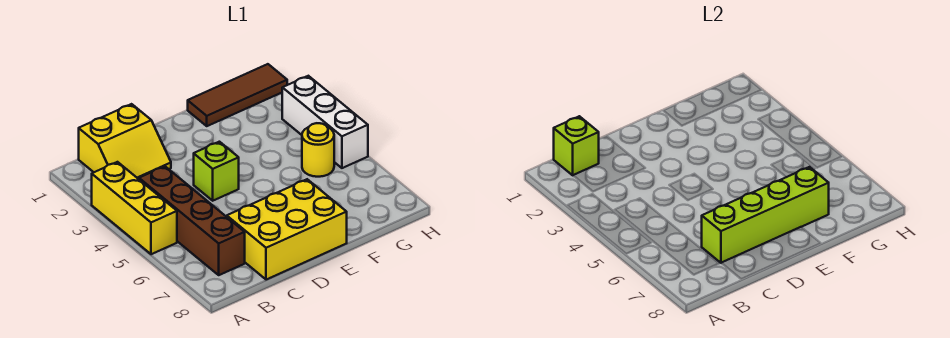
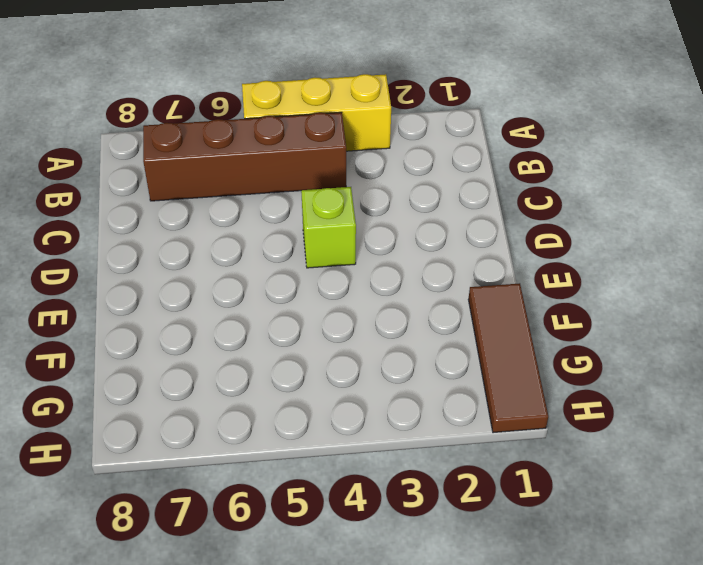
none -> yellow 2x2 slope [79,104,171,179]
none -> yellow 2x3 brick [227,179,347,280]

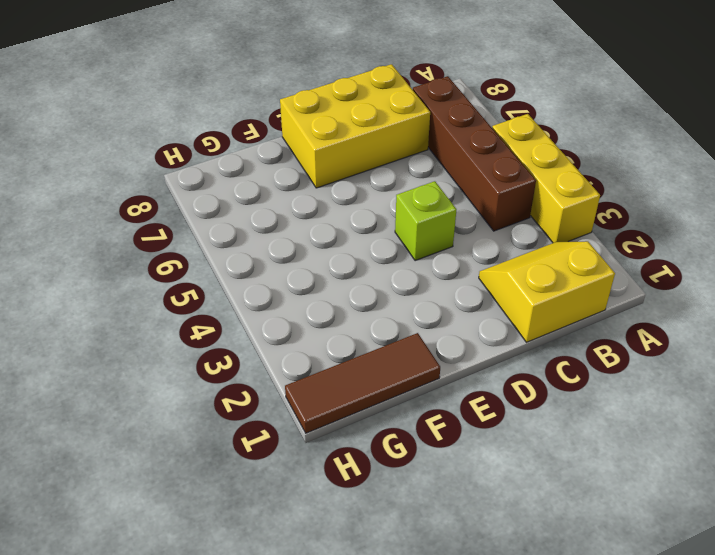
none -> yellow 1x1 round brick [302,123,334,177]
none -> white 1x3 brick [282,76,368,168]

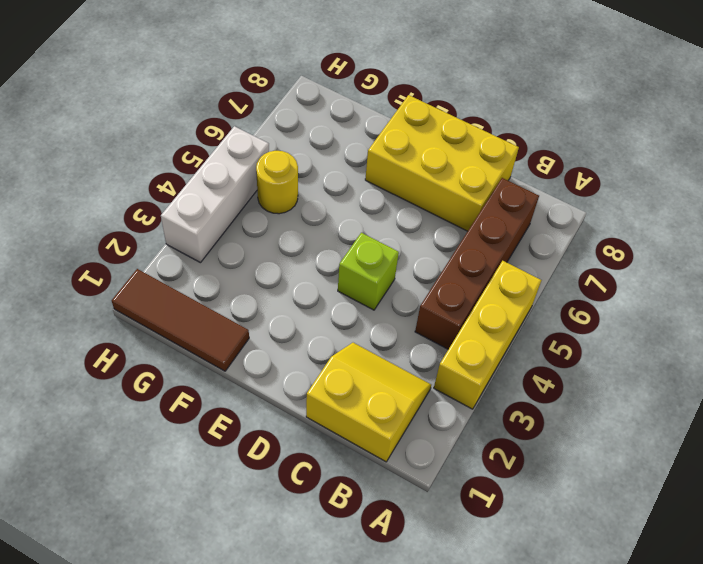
none -> lime 1x1 brick [554,116,599,175]
none -> lime 1x4 brick [702,167,829,263]

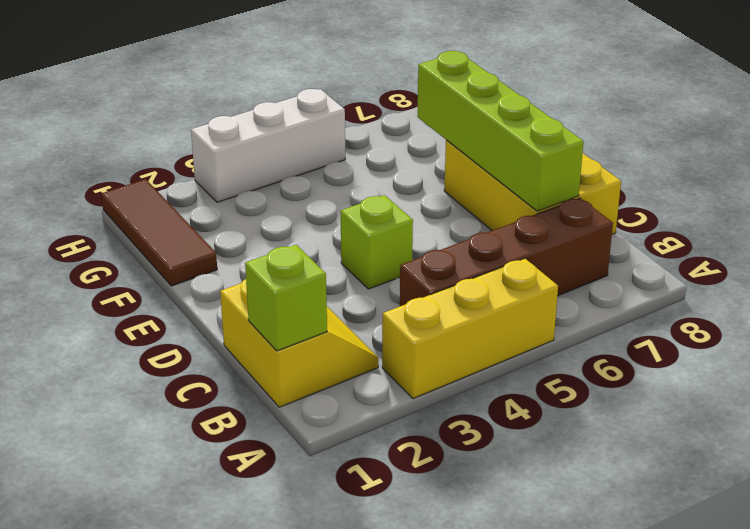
none -> yellow 1x1 round brick [302,123,334,177]

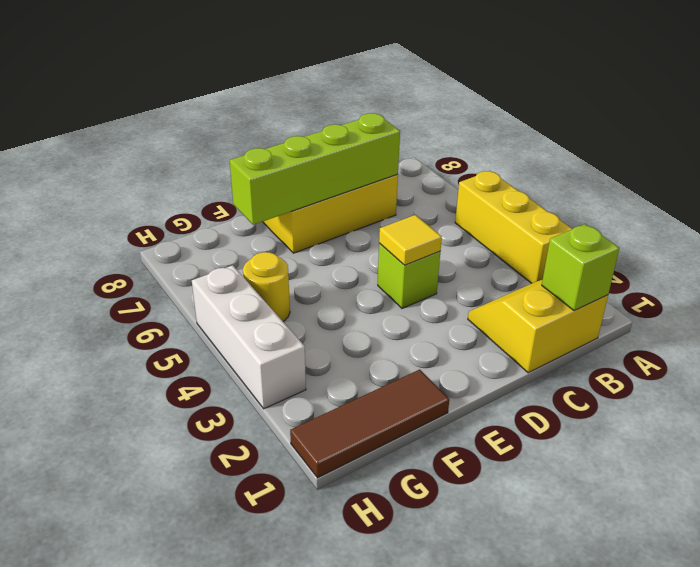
yellow 1x1 tile [379,215,442,265] -> none
none -> brown 1x4 brick [139,166,245,275]

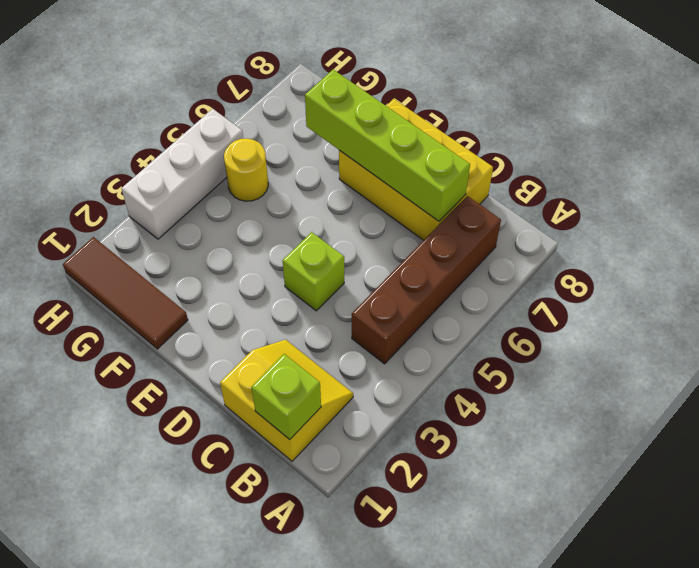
none -> yellow 1x3 brick [92,162,177,254]

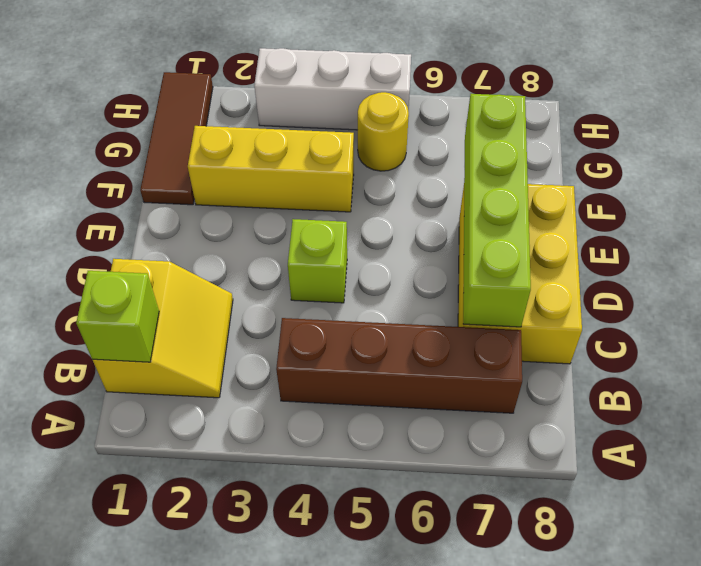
yellow 1x3 brick [188,126,354,212] -> yellow 1x3 brick moved to [92,162,177,254]

